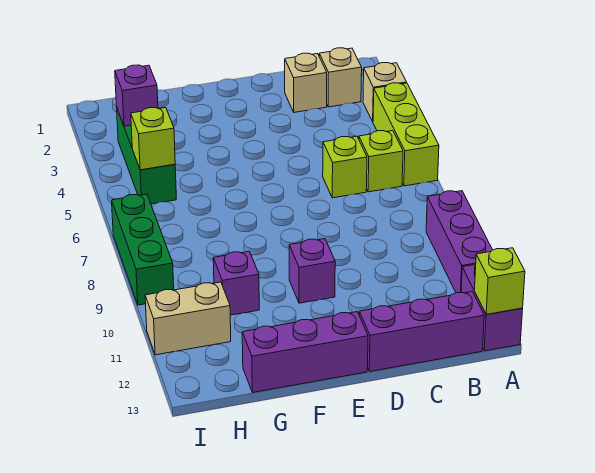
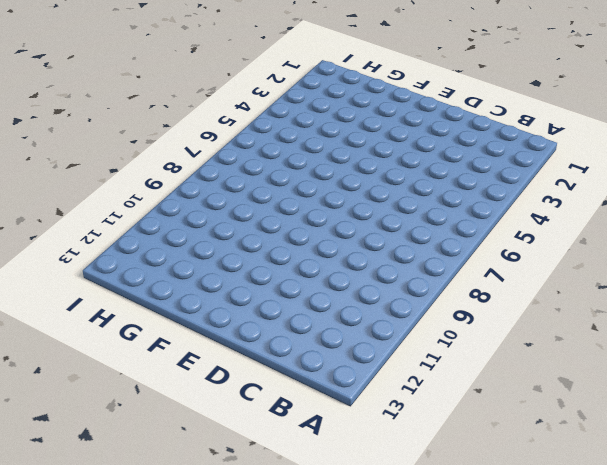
none -> tan 1x1 brick [363,63,407,121]
none -> lime 1x3 brick [373,83,439,186]
none -> purple 1x3 brick [426,191,492,293]

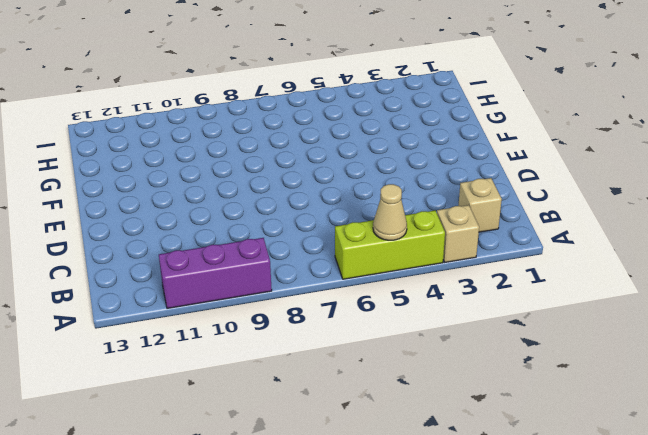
tan 1x1 cone [373,184,407,240] -> none
none -> purple 1x2 brick [461,264,523,351]
none -> lime 1x1 brick [359,131,403,192]
none -> purple 1x3 brick [359,292,484,372]

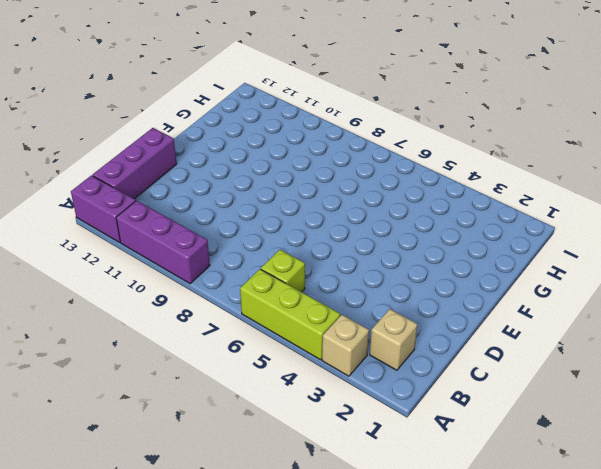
none -> tan 1x1 brick [285,53,327,112]
none -> lime 1x1 brick [323,136,367,198]
none -> purple 1x1 brick [289,239,335,303]

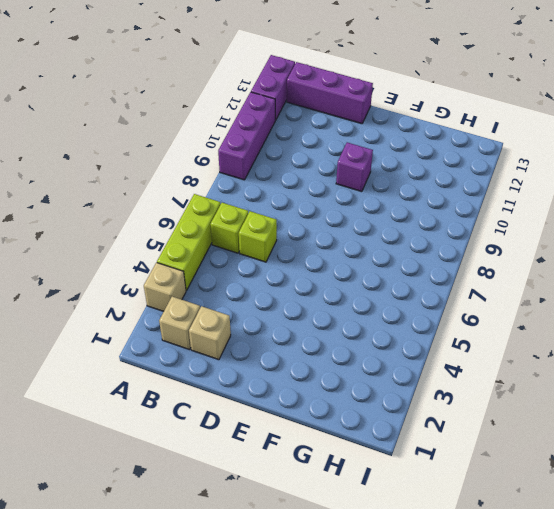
none -> purple 1x3 brick [242,312,368,392]
none -> purple 1x1 brick [213,251,259,315]
none -> green 1x3 brick [117,109,176,204]

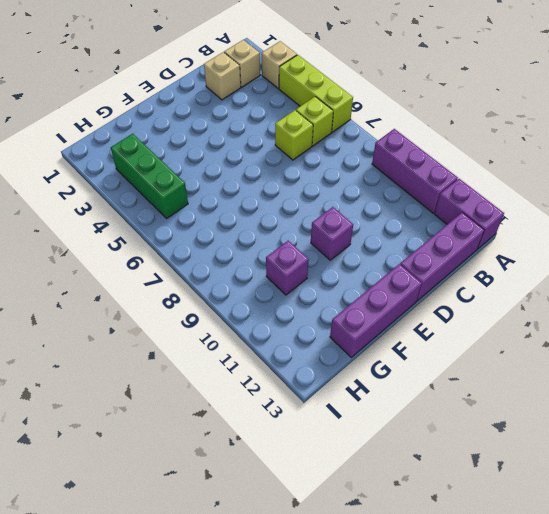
none -> tan 1x2 brick [145,282,231,355]
none -> green 1x3 brick [112,194,174,305]
none -> lime 1x1 brick [474,248,525,314]

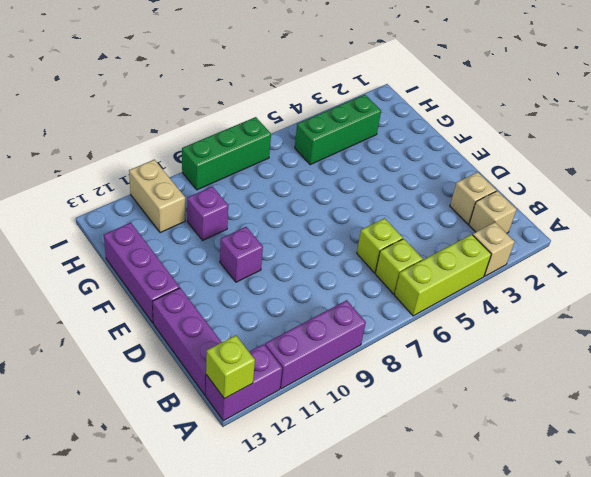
none -> purple 1x1 brick [115,65,158,126]
none -> lime 1x1 brick [131,108,175,170]

